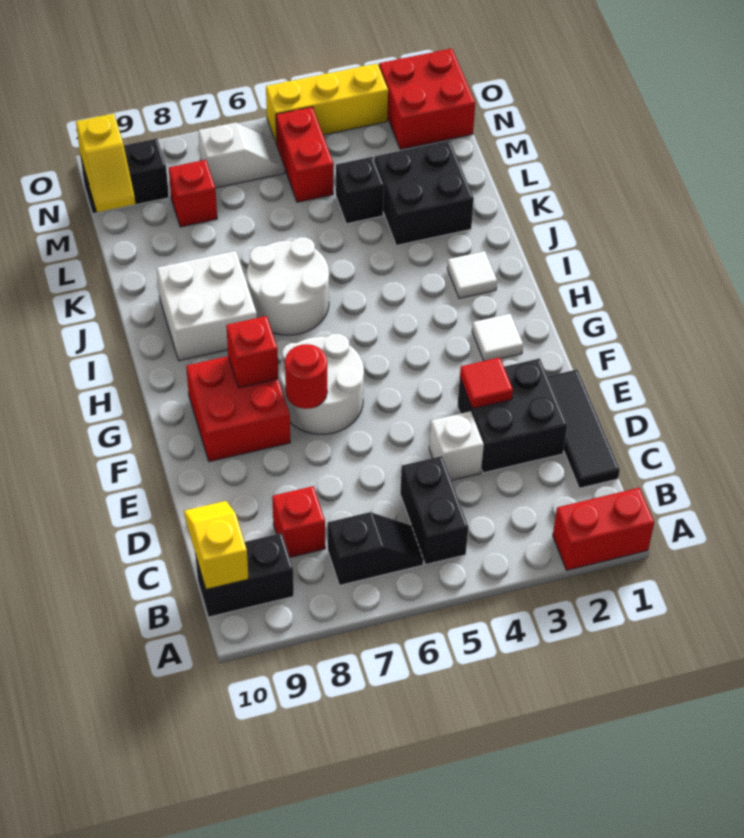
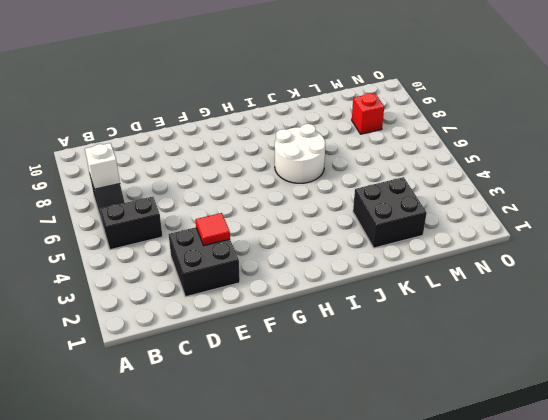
white 1x1 brick [85,143,120,189] -> white 1x1 brick moved to [429,411,484,480]
none -> red 1x2 brick [553,488,654,570]
none -> black 1x2 brick [195,533,294,617]
none -> black 1x3 tile [547,370,620,488]

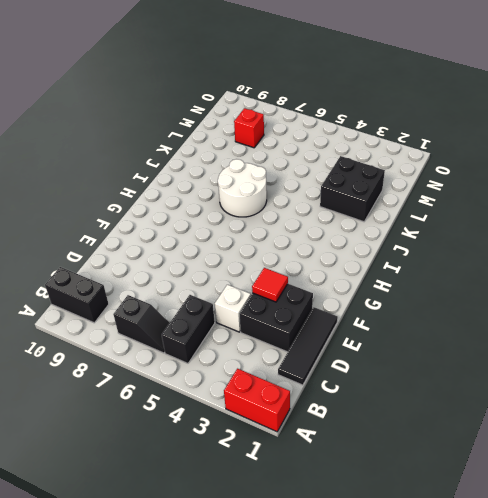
none -> red 1x1 brick [272,486,325,557]
none -> white 2x2 round brick [279,334,364,434]
none -> red 2x2 brick [186,356,290,462]

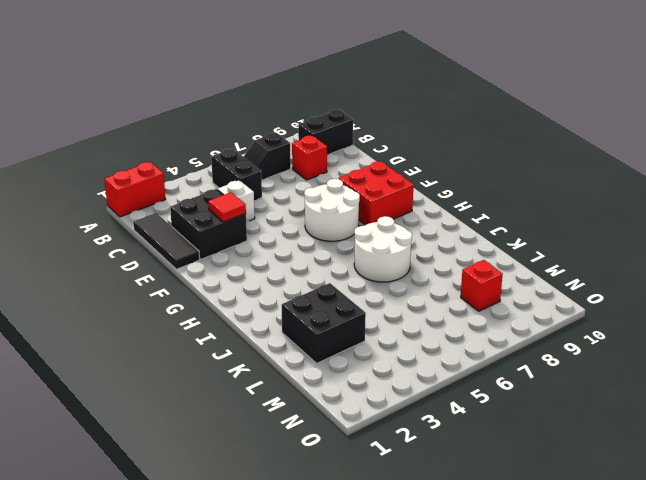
none -> white 1x1 tile [472,314,523,361]
none -> white 1x1 tile [447,251,497,299]
none -> white 2x2 brick [157,251,257,361]

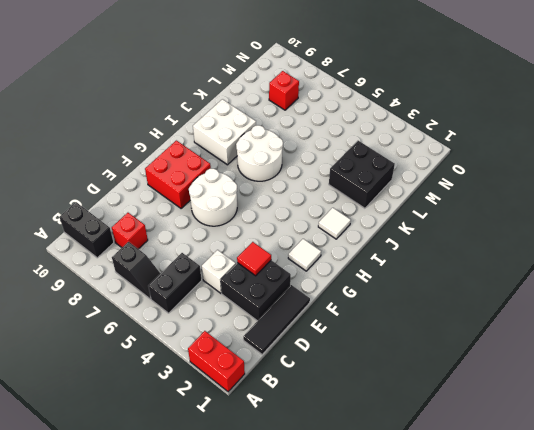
none -> black 1x1 brick [336,157,384,224]
none -> red 1x2 brick [276,107,334,202]
none -> red 2x2 brick [379,49,475,149]

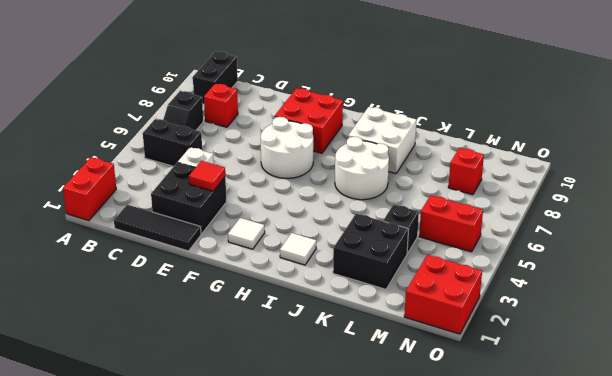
none -> white 1x2 slope [198,122,285,188]
none -> black 1x2 brick [80,139,169,214]
none -> yellow 1x3 brick [266,64,388,144]

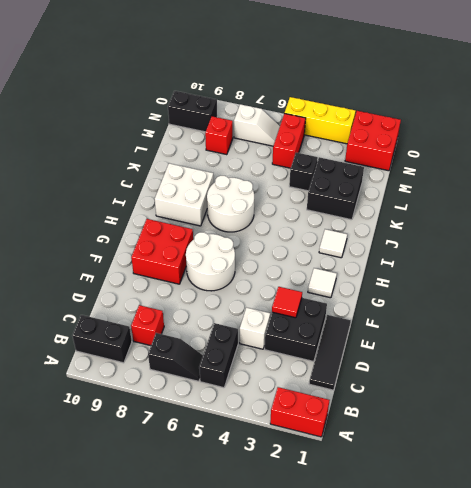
none -> yellow 1x2 slope [184,501,248,589]
none -> red 1x1 round brick [285,344,327,409]
none -> red 1x1 brick [226,316,278,388]

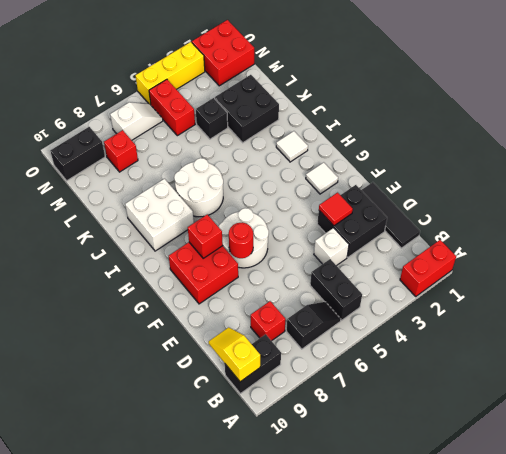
none -> yellow 1x2 slope [76,114,135,212]

